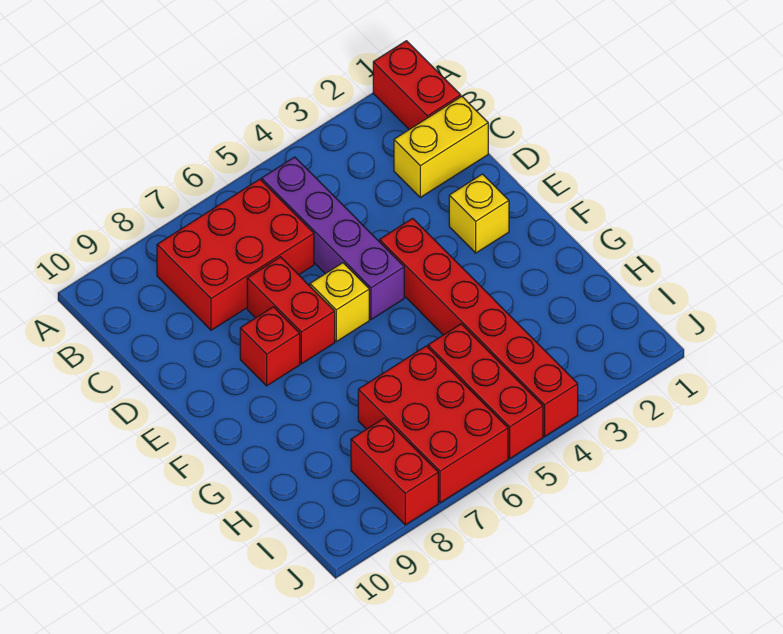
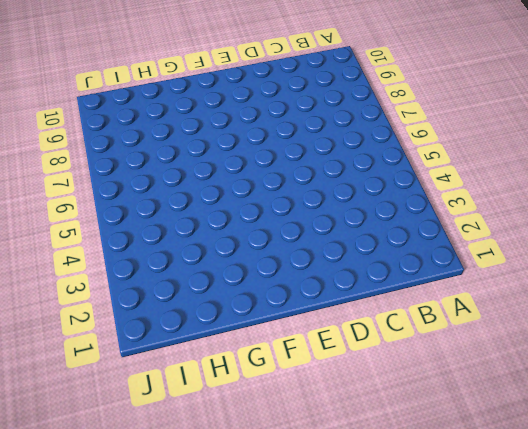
none -> red 1x2 brick [373,41,461,129]
none -> purple 1x4 brick [262,157,404,320]
none -> red 2x3 brick [157,179,314,330]

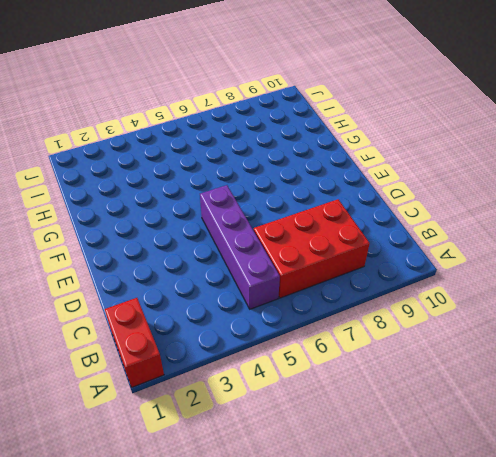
none -> yellow 1x2 brick [394,96,488,197]
none -> red 1x2 brick [247,257,335,364]
none -> yellow 1x1 brick [449,174,509,253]

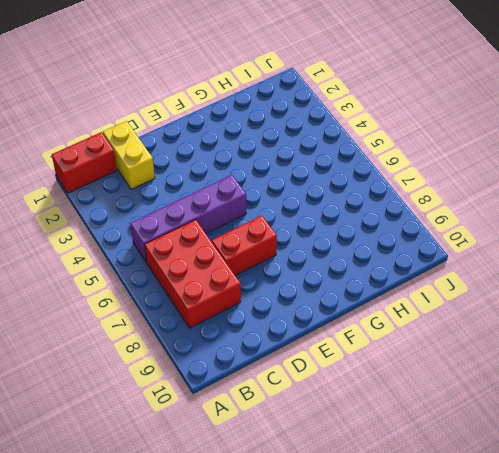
none -> yellow 1x1 brick [449,174,509,253]
none -> red 1x6 brick [380,218,578,436]
none -> yellow 1x1 brick [310,263,369,342]

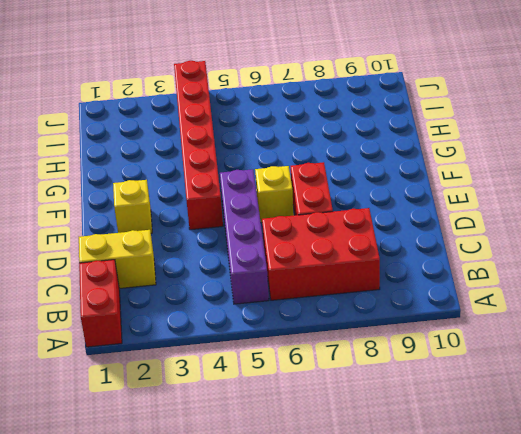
none -> red 1x1 brick [240,307,300,386]
none -> red 1x3 brick [428,324,543,458]
none -> red 2x3 brick [358,346,508,503]

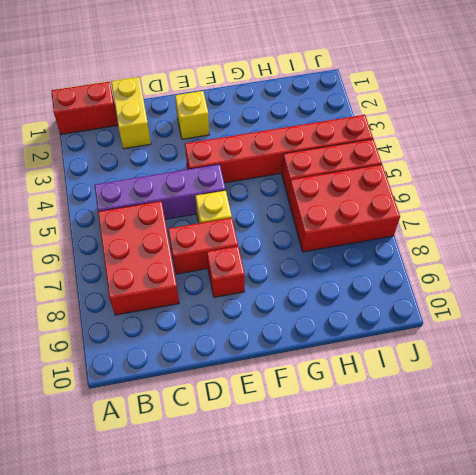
none -> red 1x2 brick [351,418,438,525]

